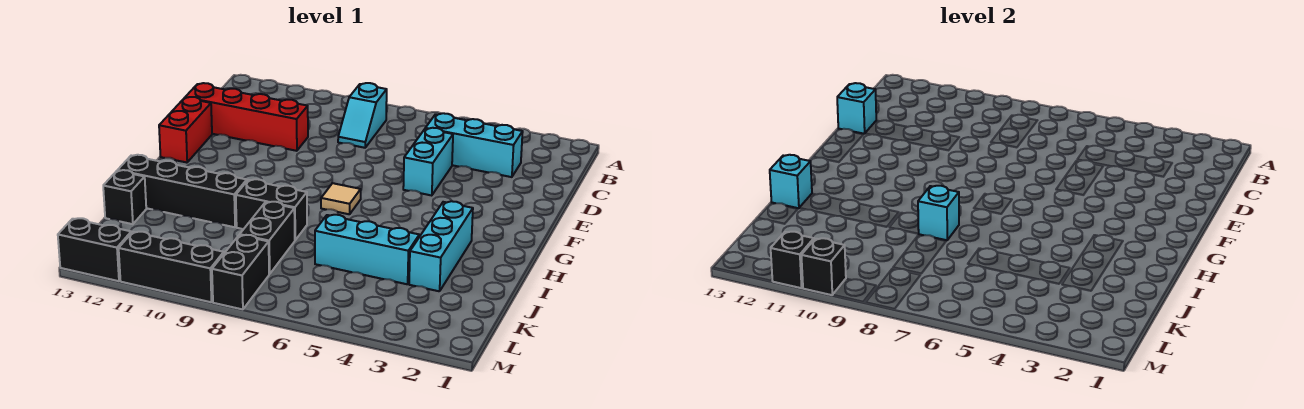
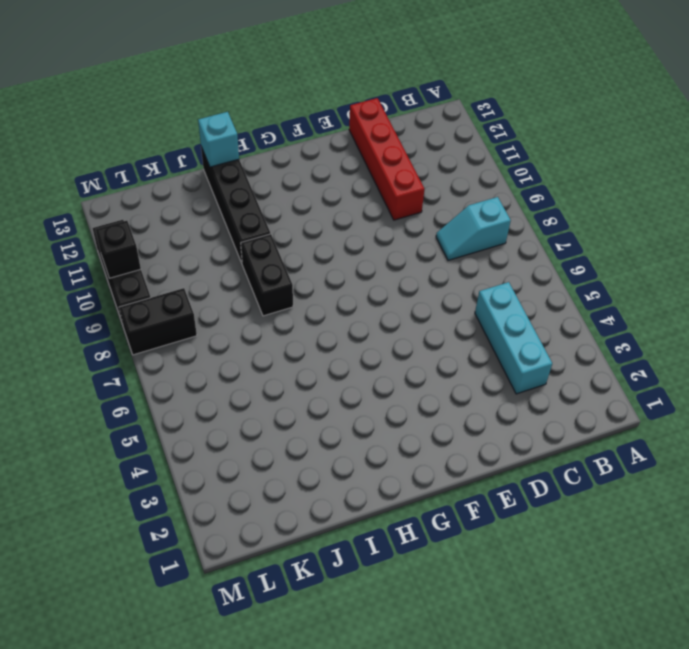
none -> cyan 1x2 brick [403,128,453,196]
none -> red 1x2 brick [159,97,212,163]
none -> tan 1x1 tile [321,183,361,214]

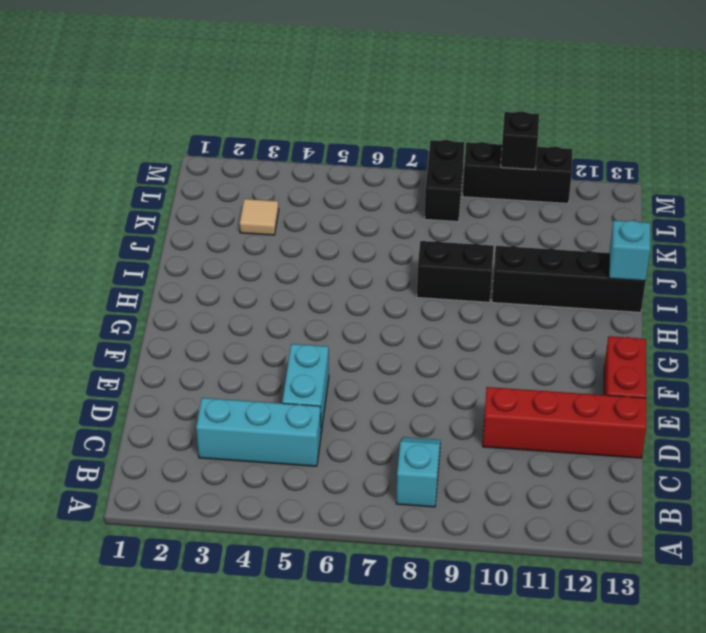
tan 1x1 tile [240,199,279,235] -> tan 1x1 tile moved to [321,183,361,214]
none -> cyan 1x3 brick [409,201,473,291]
none -> cyan 1x3 brick [315,215,419,284]
none -> black 1x2 brick [240,202,295,274]

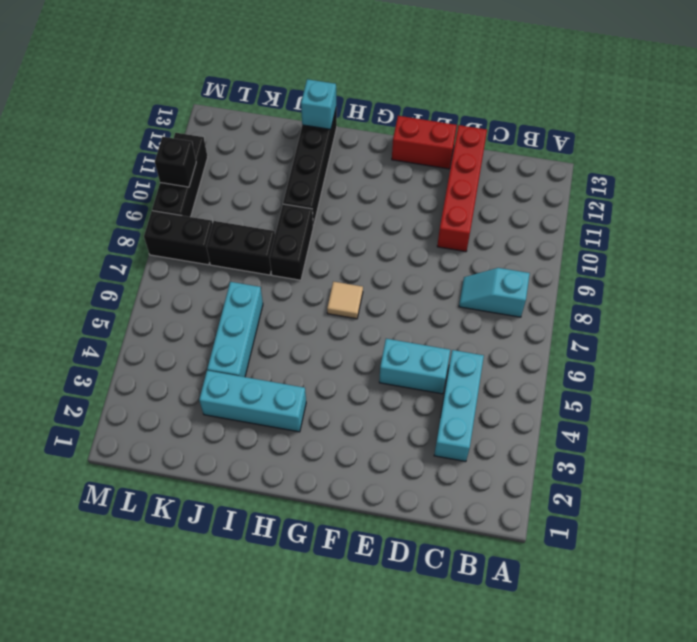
none -> black 1x1 brick [103,170,146,224]
none -> black 1x2 brick [58,218,131,281]
none -> cyan 1x1 brick [837,83,876,134]

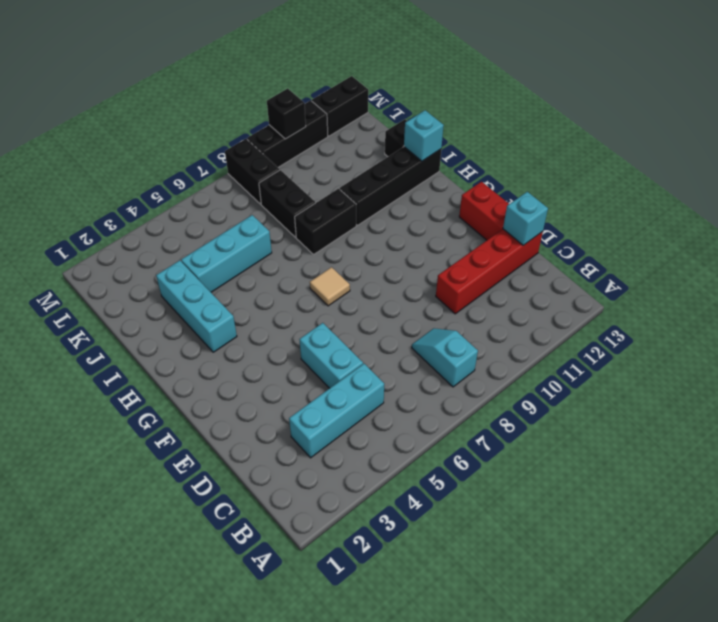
none -> cyan 1x1 brick [918,186,959,240]
none -> black 1x1 brick [771,232,814,288]

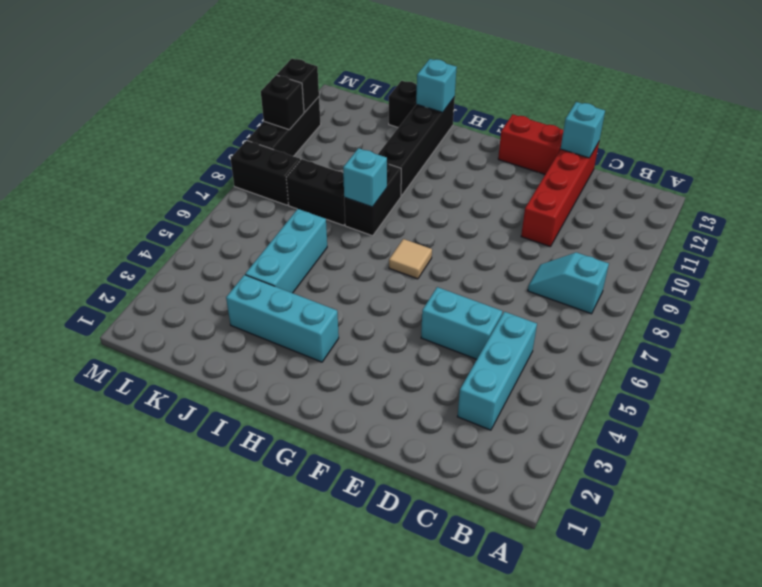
none -> black 1x2 brick [58,218,131,281]

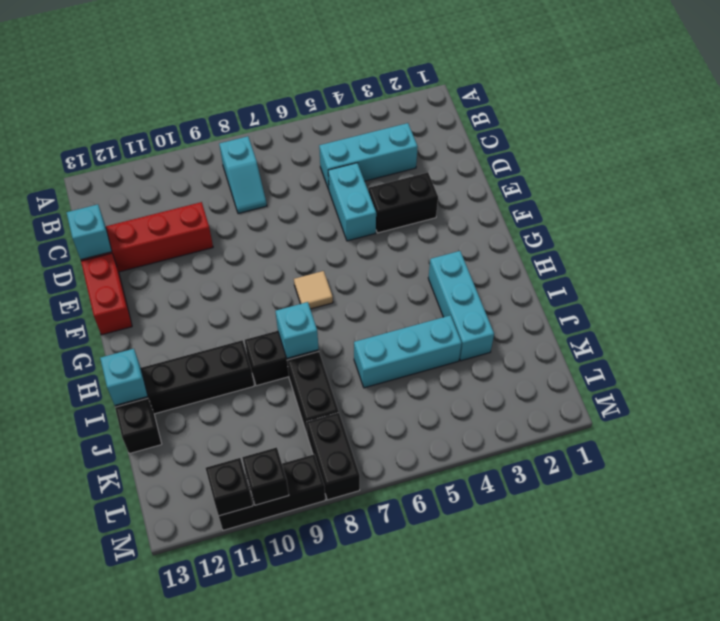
black 1x2 brick [368,172,438,233] -> black 1x2 brick moved to [58,218,131,281]

